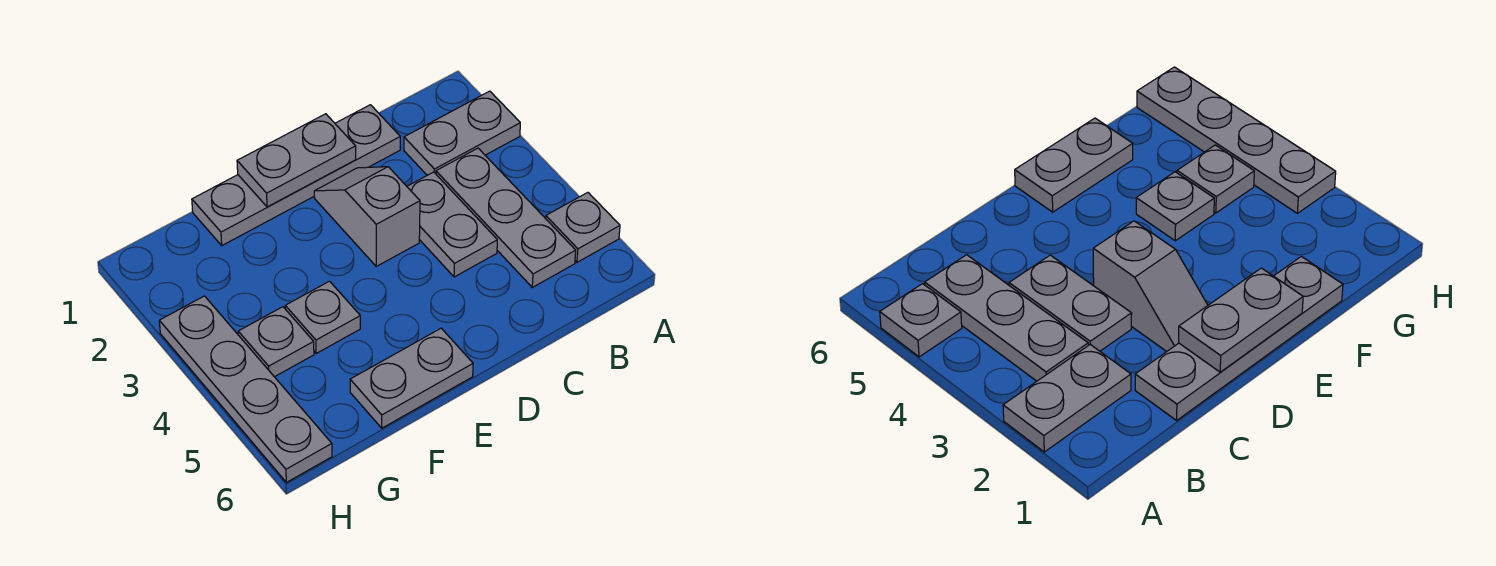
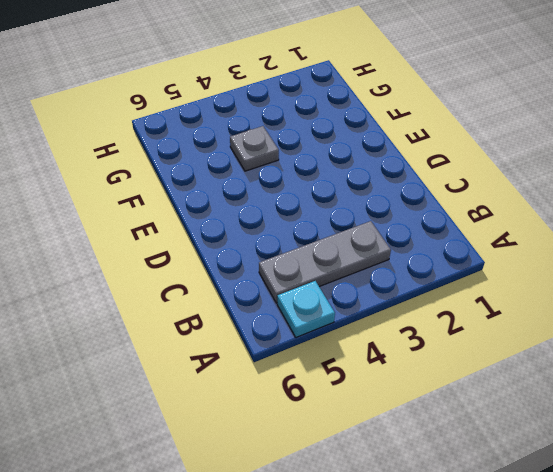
cyan 1x1 plate [277,281,335,337] -> grey 1x1 plate [546,193,620,262]
none -> grey 1x2 plate [404,91,520,175]
none -> grey 1x4 plate [192,105,400,245]

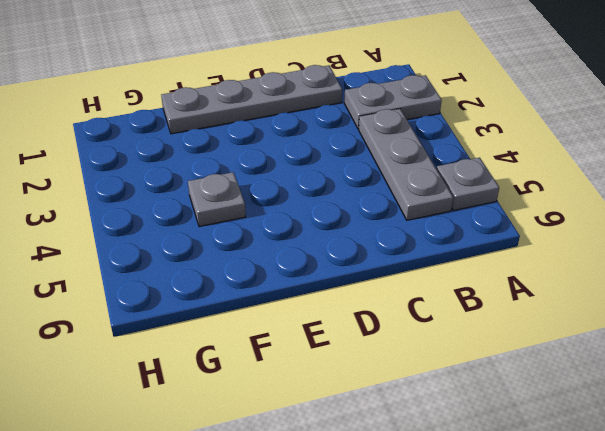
none -> grey 1x2 plate [407,172,497,277]
none -> grey 1x2 slope [314,167,420,266]

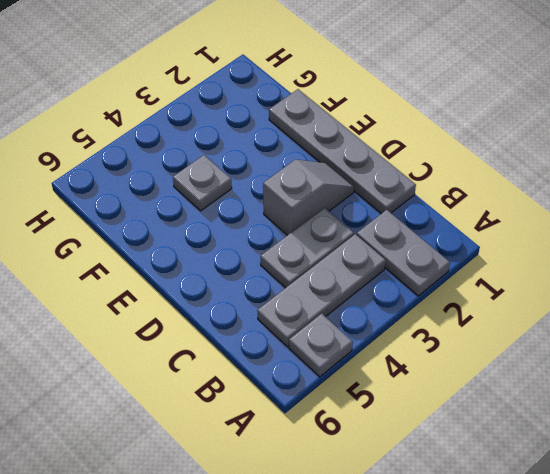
none -> grey 1x2 plate [350,328,473,428]
none -> grey 1x1 plate [238,307,314,377]

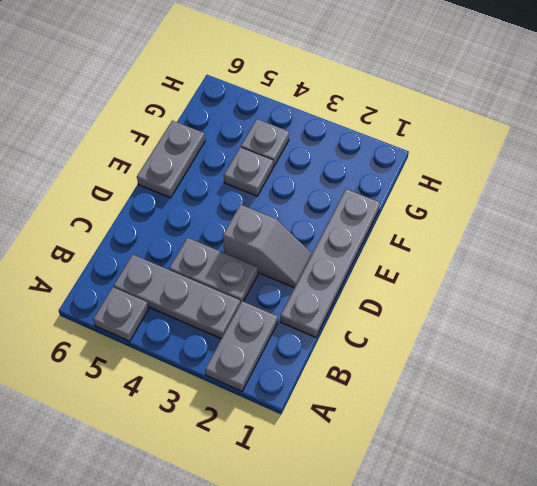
none -> grey 1x4 plate [159,296,332,482]
none -> grey 1x2 plate [237,114,356,207]

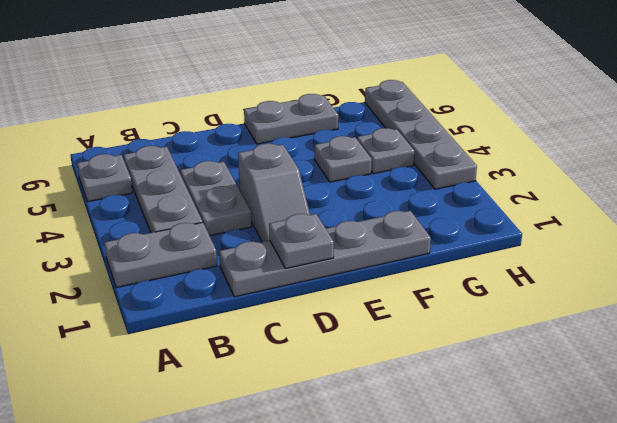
grey 1x1 plate [269,214,334,269] -> grey 1x2 plate [237,114,356,207]

